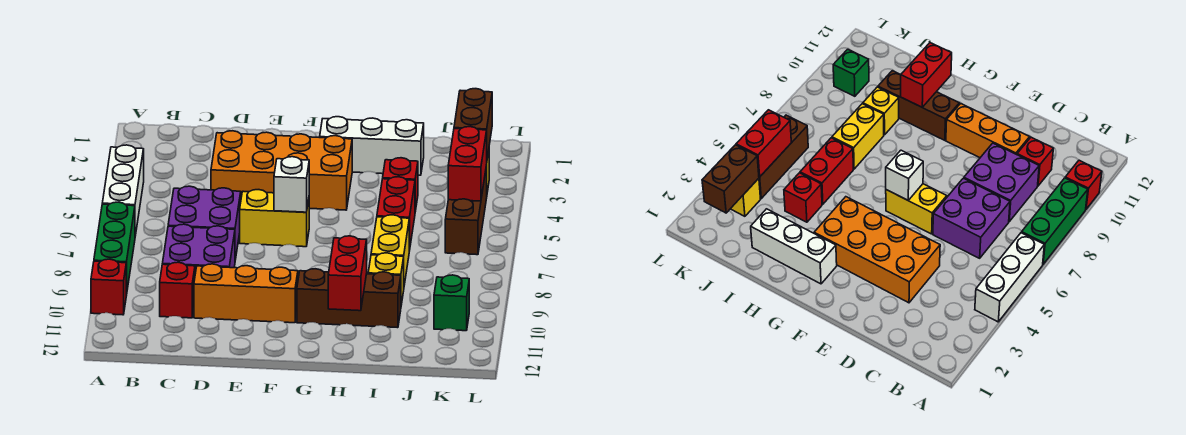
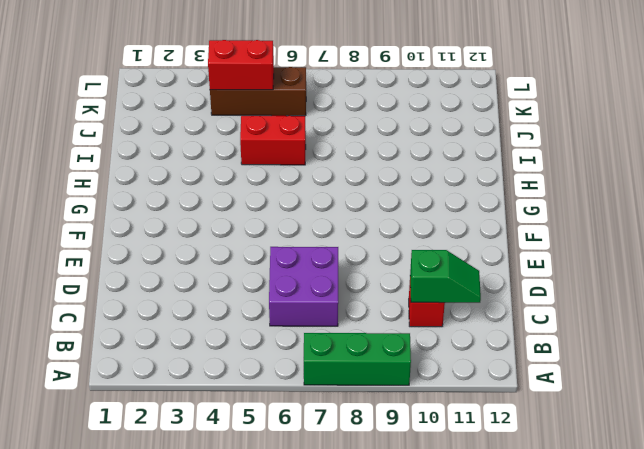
green 1x2 slope [410,250,481,303] -> none
none -> white 1x3 brick [102,145,144,236]
none -> red 1x1 brick [91,259,126,315]
none -> purple 2x2 brick [163,224,235,274]

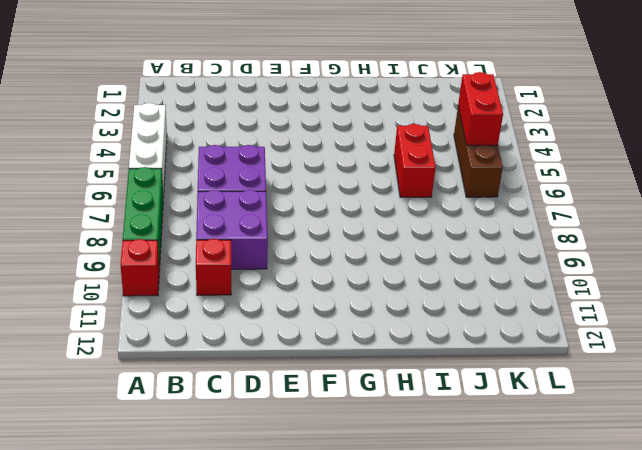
none -> orange 2x4 brick [211,131,352,210]
none -> orange 1x3 brick [194,264,298,323]
none -> yellow 1x2 brick [240,190,309,247]

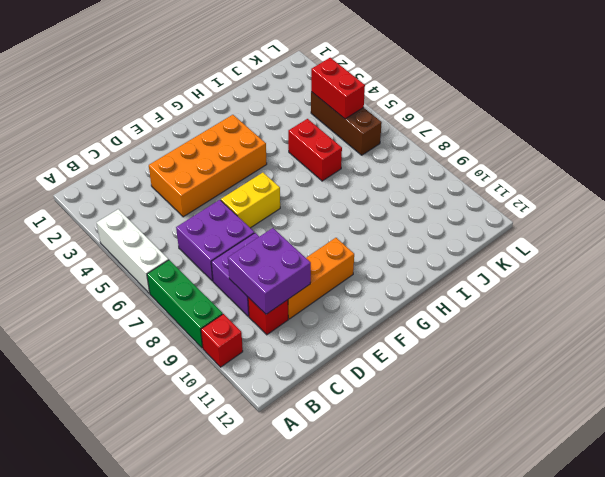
purple 2x2 brick [228,228,311,314] -> none
none -> white 1x3 brick [320,117,424,175]
none -> brown 1x3 brick [297,269,401,328]
none -> red 1x1 brick [383,158,418,211]

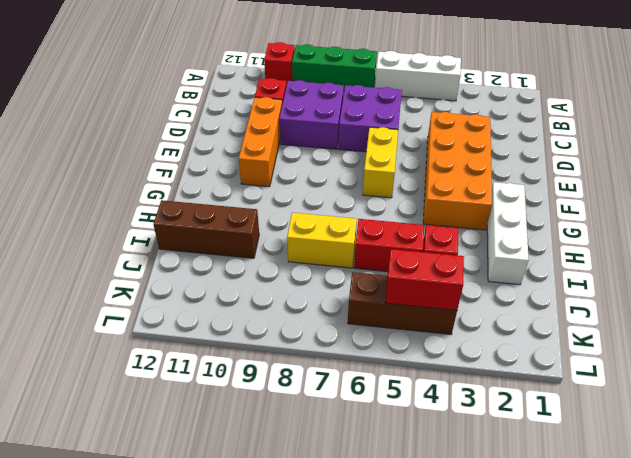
brown 1x3 brick [153,200,259,258] -> brown 1x3 brick turned to [297,269,401,328]
none -> yellow 1x1 brick [368,253,404,305]
none -> yellow 1x1 brick [731,178,761,216]
none -> green 1x1 brick [434,275,469,331]

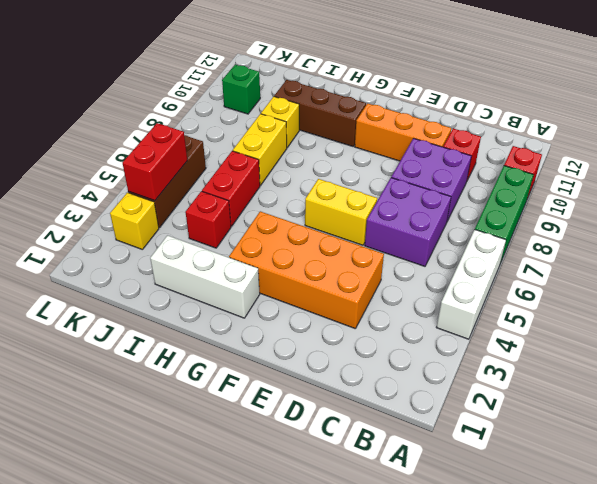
none -> white 1x1 brick [274,157,309,212]
none -> red 1x2 brick [328,236,367,311]
none -> brown 1x2 brick [454,89,492,158]

